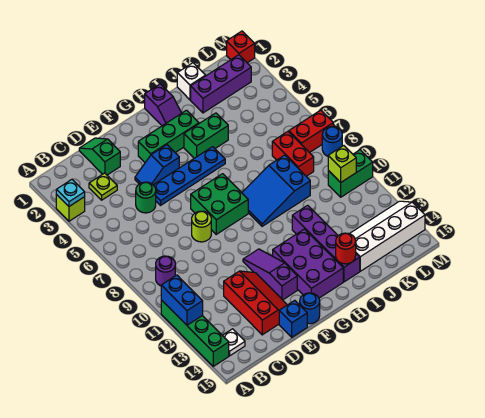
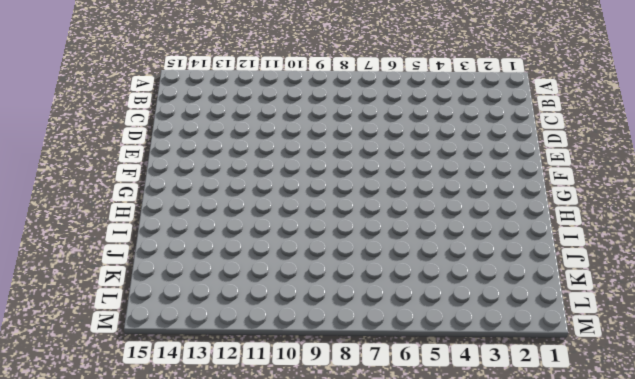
none -> lime 1x1 brick [56,194,85,221]
none -> green 1x4 brick [161,300,229,366]
none -> purple 1x1 round brick [156,256,175,286]
none -> white 1x1 plate [222,329,245,356]

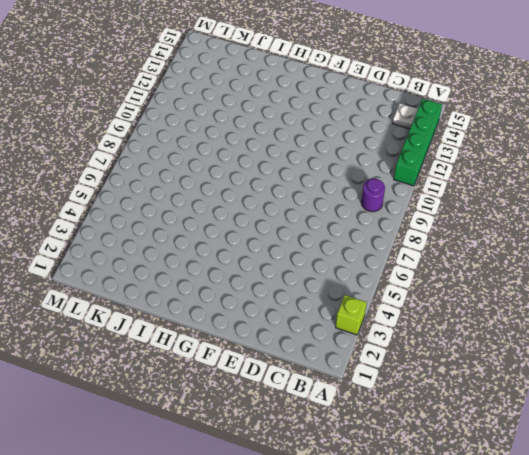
none -> lime 1x1 plate [89,173,117,200]
none -> green 1x2 slope [79,138,120,175]
none -> green 1x1 round brick [136,182,156,213]
none -> red 2x3 slope [224,271,287,335]

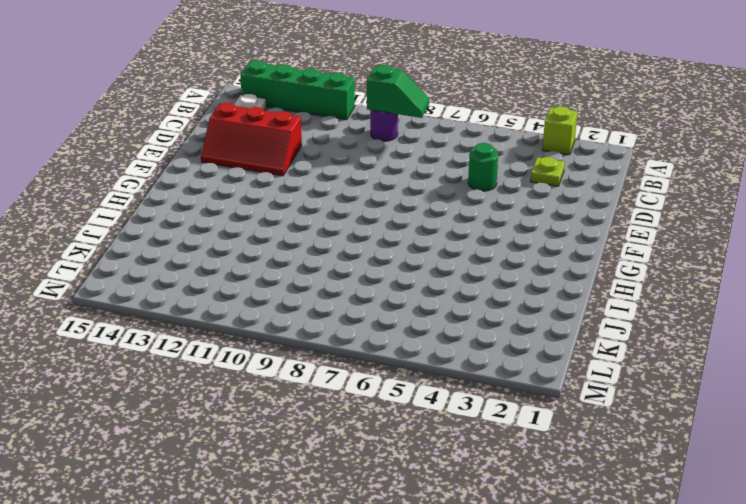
green 1x2 slope [367,65,429,118] -> green 1x2 slope moved to [79,138,120,175]
none -> blue 1x2 slope [135,145,179,185]
none -> blue 1x4 plate [154,147,225,205]
none -> lime 1x1 round brick [192,211,211,242]
none -> blue 1x1 brick [279,300,307,337]

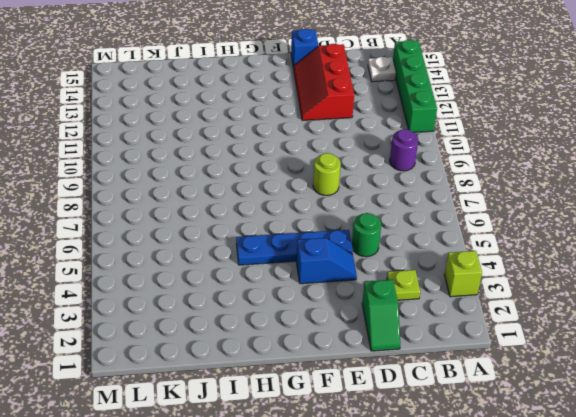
none -> green 1x3 brick [138,110,199,162]
none -> green 2x2 brick [191,174,248,234]
none -> purple 1x3 slope [243,249,297,300]
none -> blue 1x1 round brick [300,293,320,324]

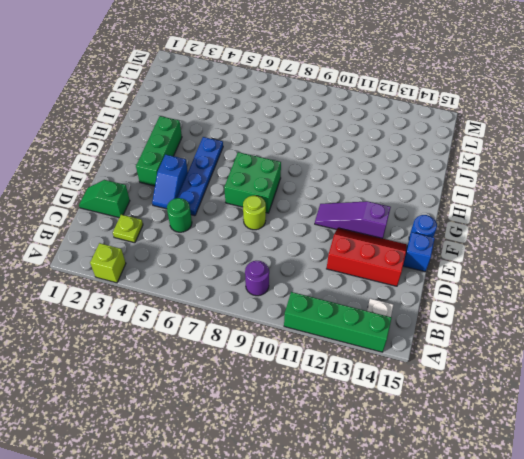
none -> purple 2x3 brick [273,229,343,298]
none -> purple 1x2 slope [145,84,181,126]
none -> green 1x2 brick [184,113,228,158]
none -> blue 2x3 slope [242,155,310,226]

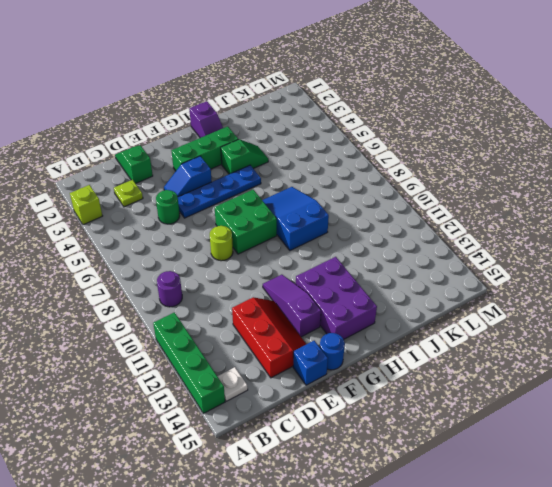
green 1x2 slope [221,139,268,174] -> green 1x2 brick [184,113,228,158]
blue 2x3 slope [262,187,329,250] -> blue 2x3 slope turned to [242,155,310,226]
none -> purple 1x4 brick [292,205,360,282]
none -> white 1x1 brick [177,63,206,100]
none -> purple 1x3 brick [191,55,251,113]
none -> white 2x4 slope [350,201,425,271]

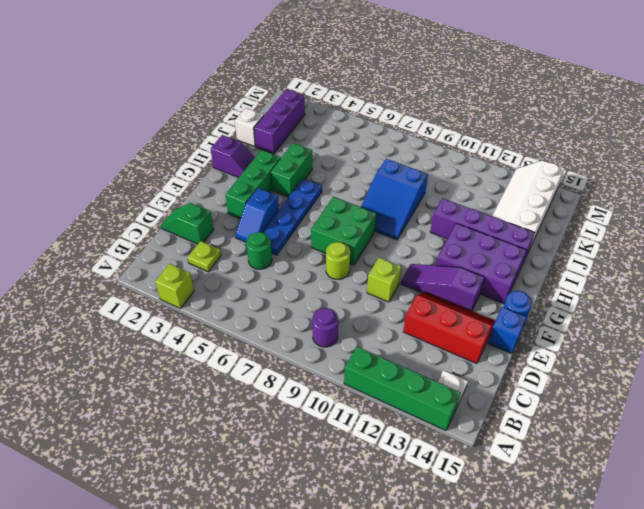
lime 1x1 brick [367,258,401,302] -> lime 1x1 brick moved to [328,146,356,183]
none -> red 1x2 brick [272,132,314,176]
none -> red 1x2 brick [289,110,333,153]
none -> green 1x2 brick [328,150,373,197]
none -> red 1x1 brick [227,31,255,63]

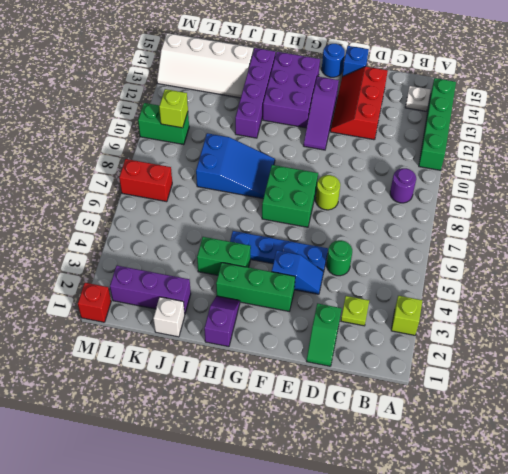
none -> red 1x2 brick [272,132,314,176]
none -> blue 1x1 round brick [322,127,342,156]
none -> cyan 1x1 plate [56,179,85,206]
none -> blue 1x2 brick [161,275,203,325]

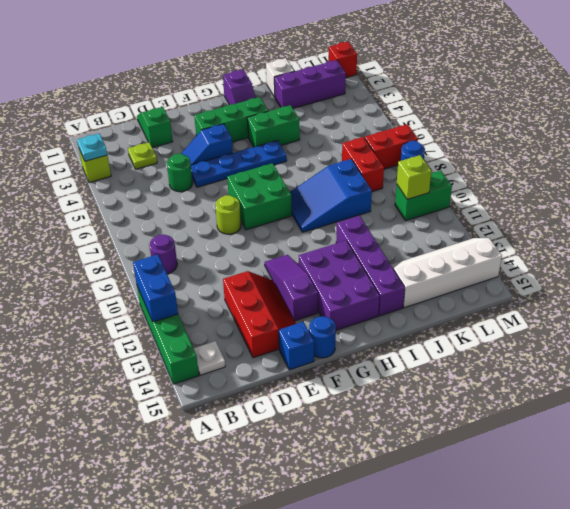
none -> red 1x1 round brick [336,233,356,264]

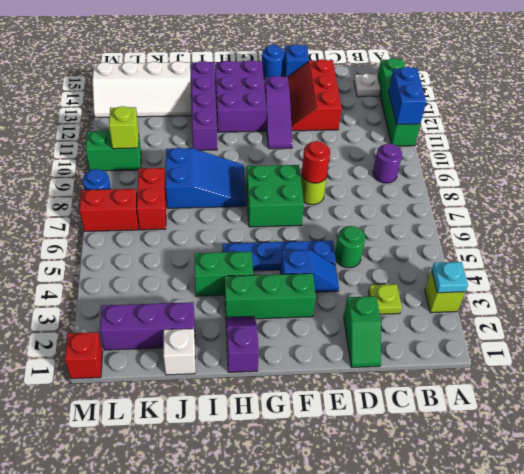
red 1x1 round brick [301,141,330,183] -> red 1x1 round brick moved to [336,233,356,264]

